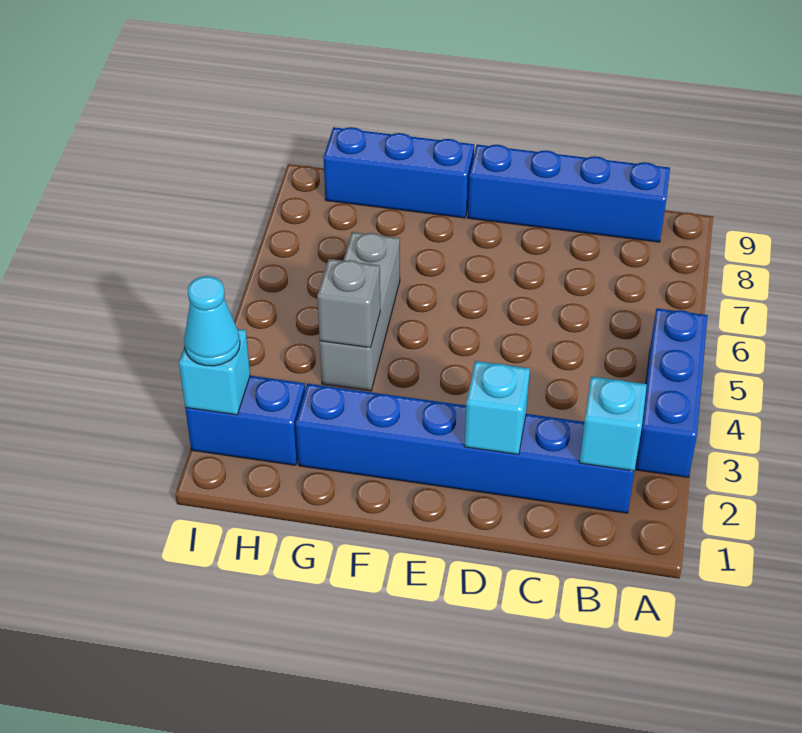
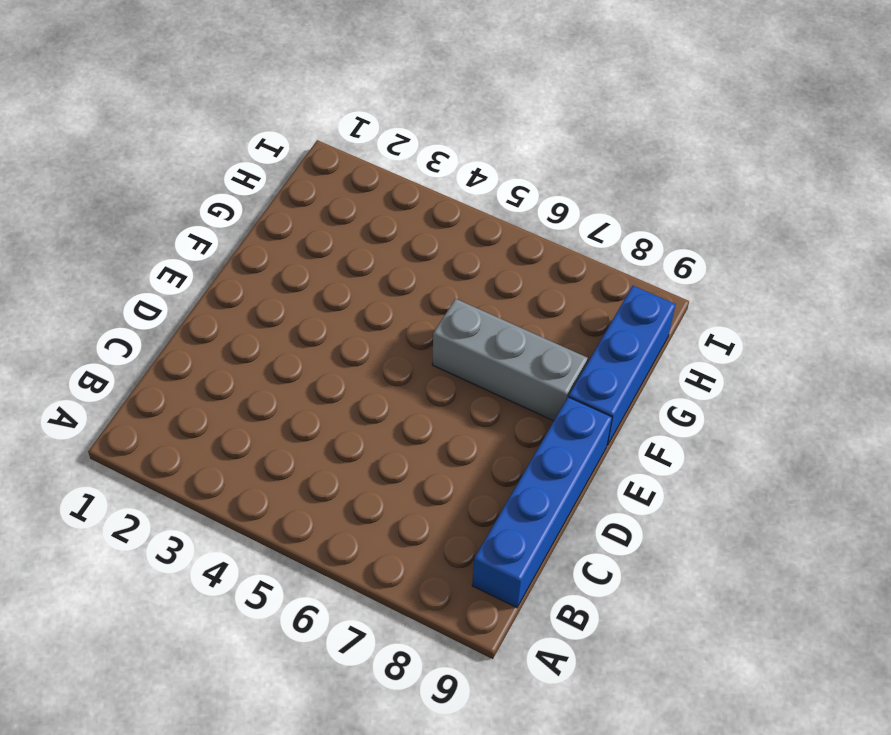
grey 1x3 brick [432,299,588,421] -> grey 1x3 brick moved to [320,232,400,391]
none -> blue 1x3 brick [636,308,708,477]
none -> blue 1x6 brick [296,384,635,513]

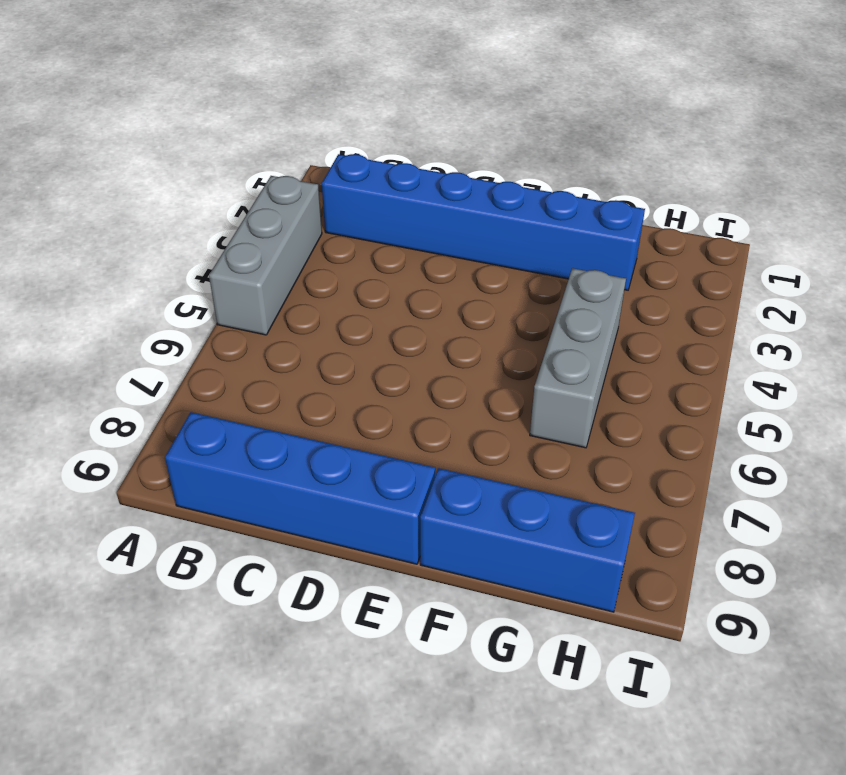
grey 1x3 brick [209,176,322,335] -> blue 1x3 brick [636,308,708,477]
none -> blue 1x2 brick [185,376,305,465]
none -> cyan 1x1 brick [579,377,647,471]

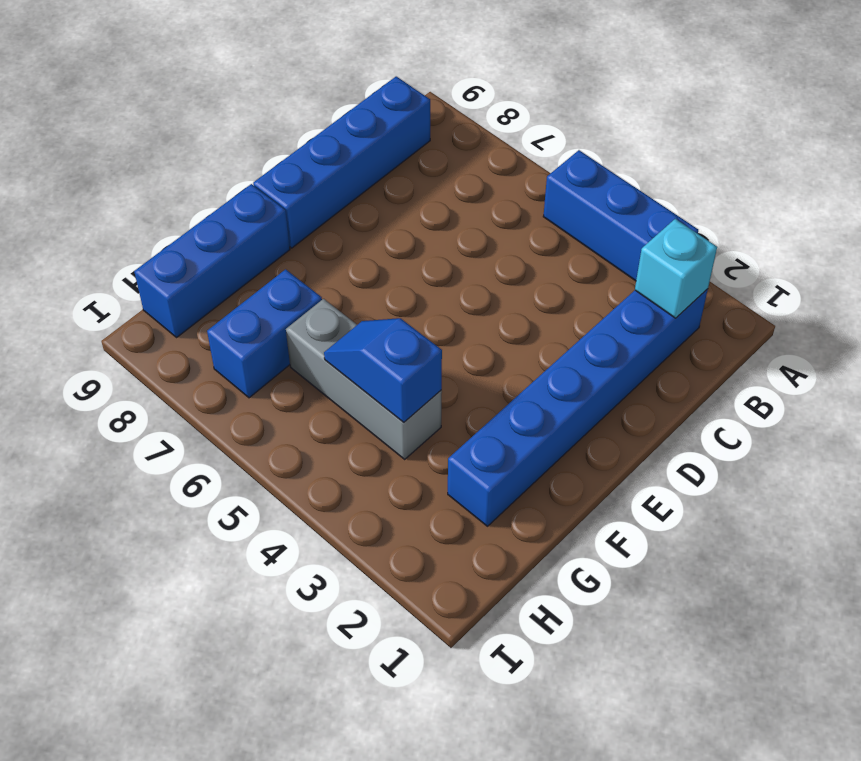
blue 1x2 slope [324,318,442,422] -> grey 1x1 brick [317,259,380,348]
blue 1x2 brick [207,269,322,398] -> blue 1x2 brick moved to [185,376,305,465]
none -> cyan 1x1 brick [464,361,530,455]
none -> cyan 1x1 brick [179,329,250,415]

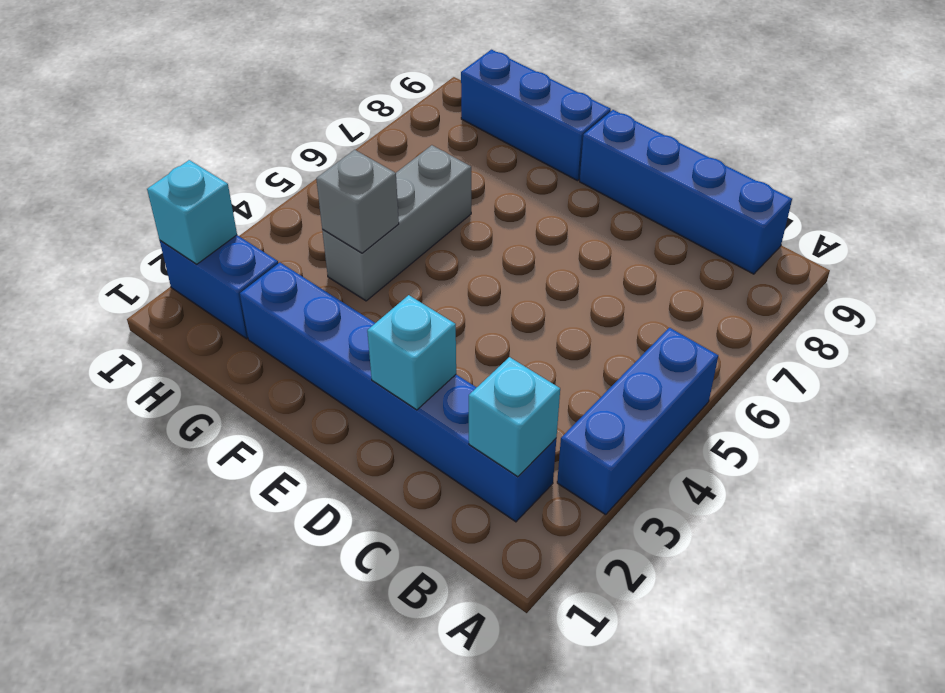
none -> cyan 1x1 cone [184,276,240,366]

